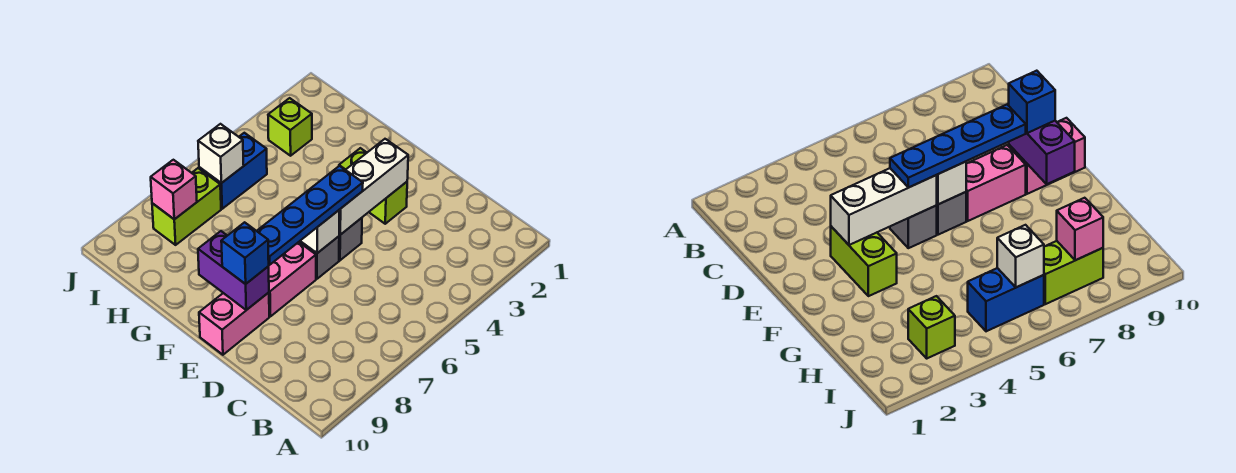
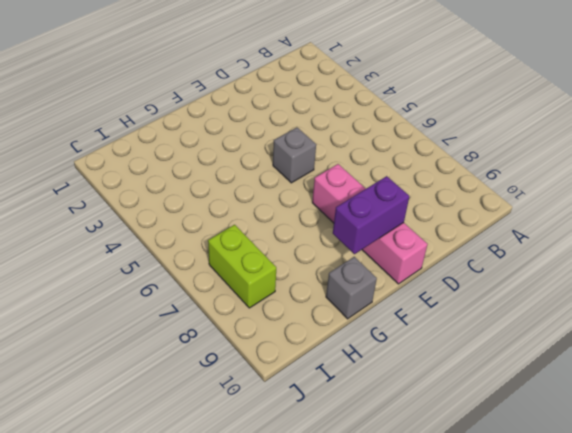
grey 1x1 brick [326,257,377,319] -> grey 1x1 brick moved to [299,236,339,279]
none -> lime 1x2 brick [339,148,407,224]
none -> lime 1x1 brick [268,98,312,156]
none -> blue 1x2 brick [199,133,267,209]

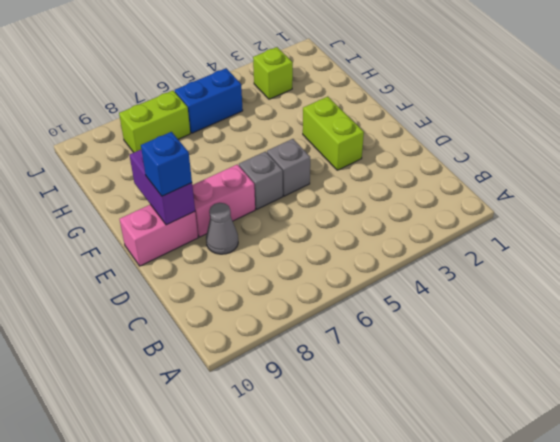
grey 1x1 cone [206,203,238,254] -> none
none -> white 1x3 brick [339,139,408,235]
none -> white 1x1 brick [301,210,340,253]
none -> white 1x1 brick [198,124,244,183]

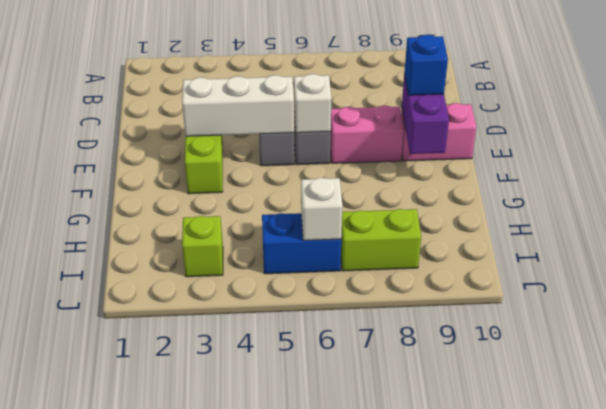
none -> pink 1x1 brick [151,160,197,219]
none -> blue 1x4 plate [257,166,363,265]

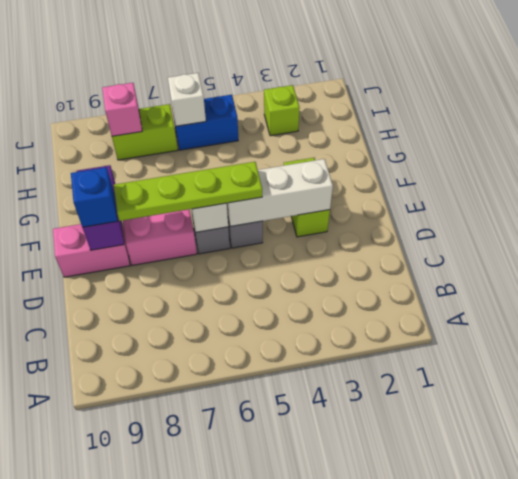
lime 1x4 plate [114,162,262,221] -> blue 1x4 plate [257,166,363,265]

